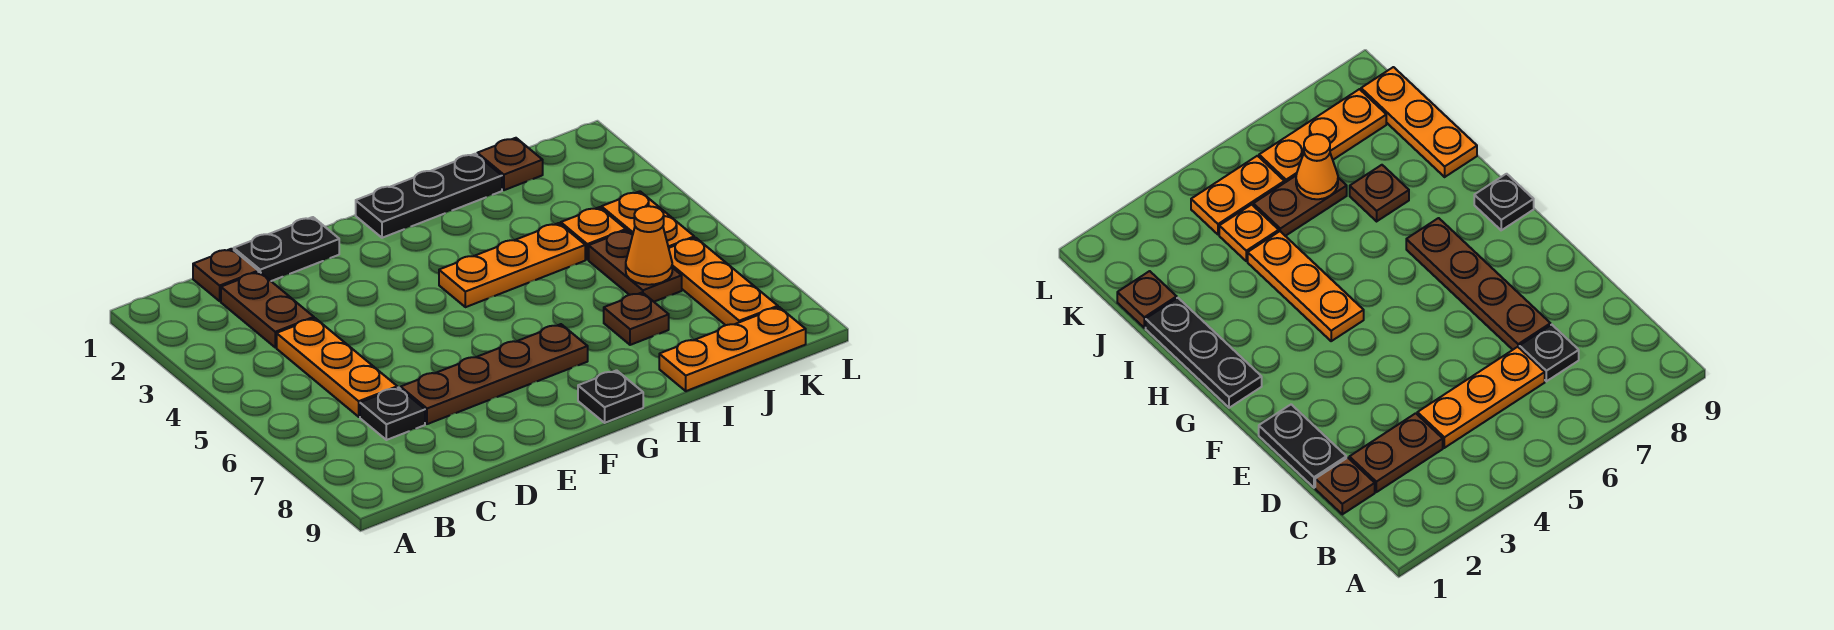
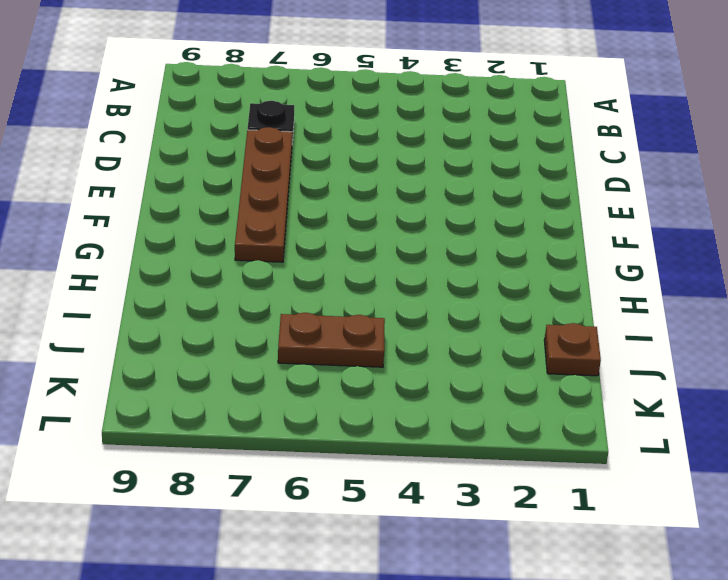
none -> brown 1x1 plate [193,249,258,301]
none -> brown 1x2 plate [221,272,314,347]
none -> orange 1x3 plate [277,318,397,417]

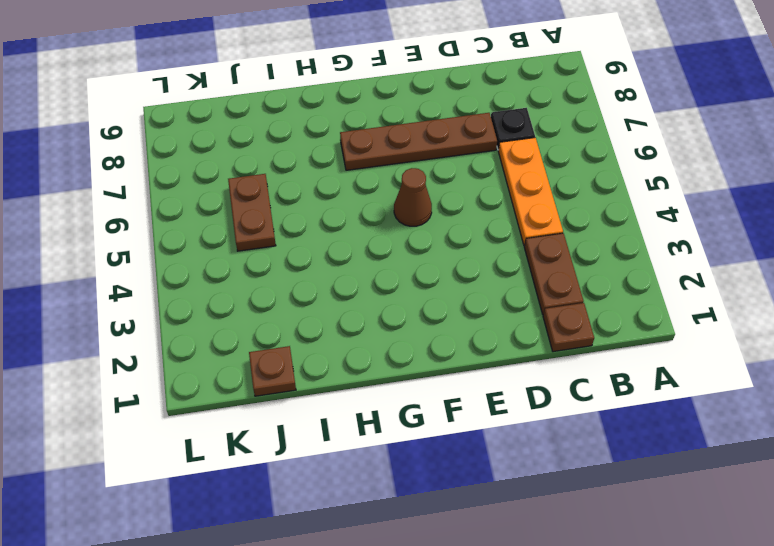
brown 1x1 cone [394,168,432,226] -> none
none -> black 1x2 plate [234,217,339,281]
none -> black 1x3 plate [356,154,502,238]
none -> orange 1x3 plate [439,223,585,307]

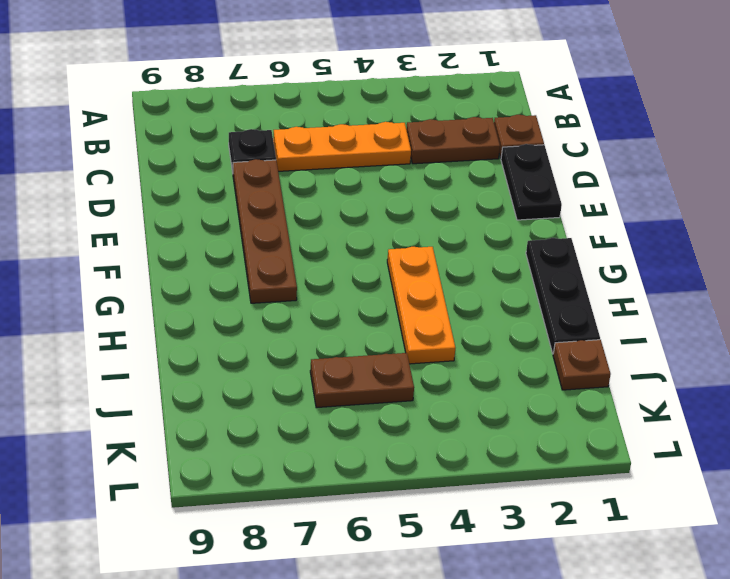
none -> black 1x1 plate [578,370,643,423]
none -> brown 1x1 plate [604,292,669,345]
none -> orange 1x3 plate [659,307,806,391]

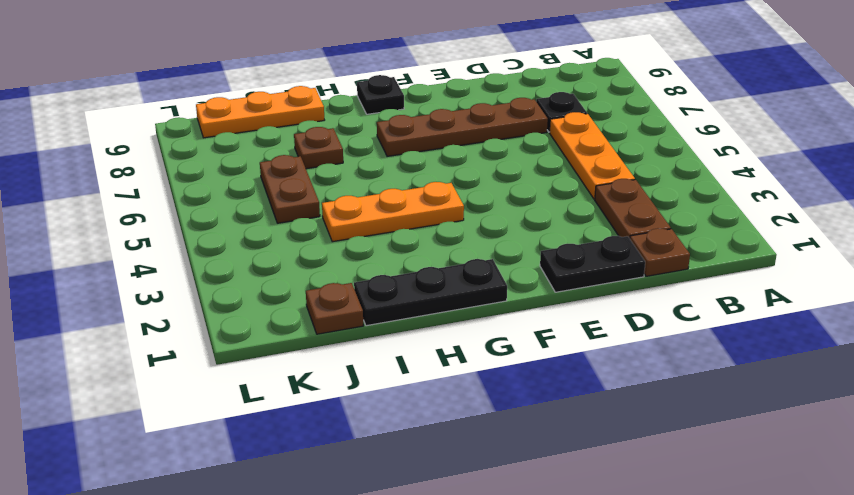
none -> orange 1x1 plate [561,207,626,260]
none -> orange 1x2 plate [601,191,694,248]
none -> orange 1x3 plate [669,238,778,325]

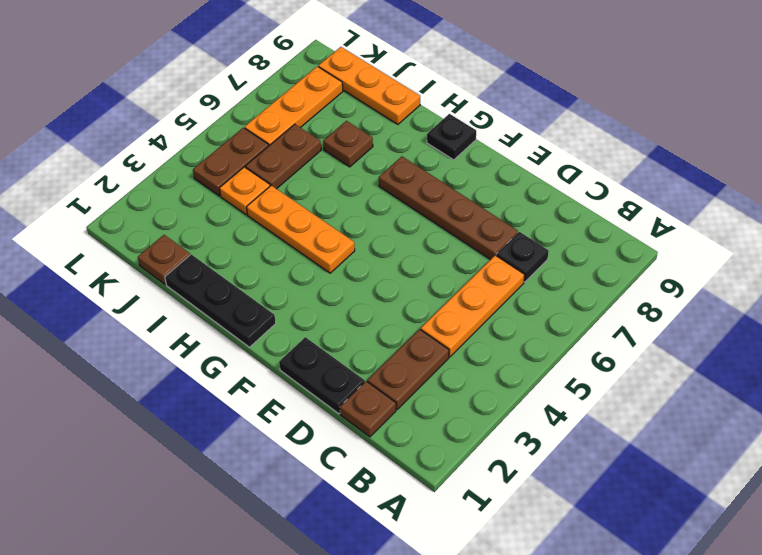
brown 1x2 plate [193,128,269,196] -> orange 1x2 plate [601,191,694,248]
none -> orange 1x1 cone [626,206,672,285]

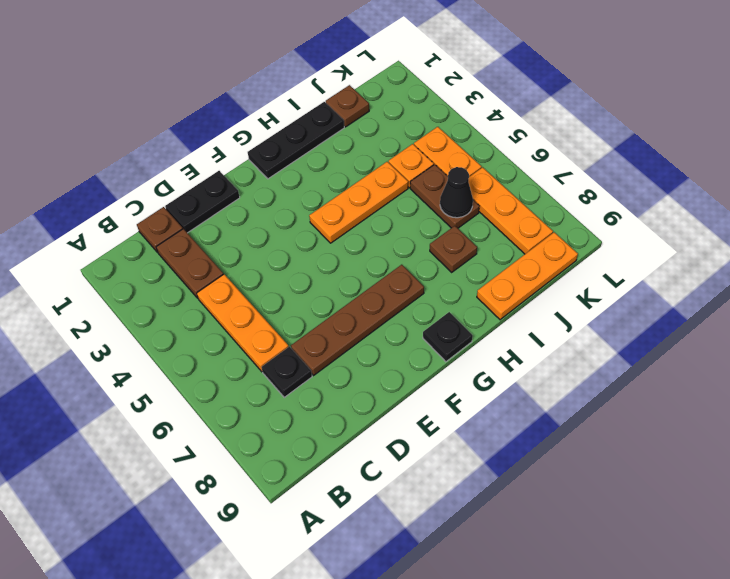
black 1x1 cone [440,167,473,218] -> orange 1x1 cone [626,206,672,285]

